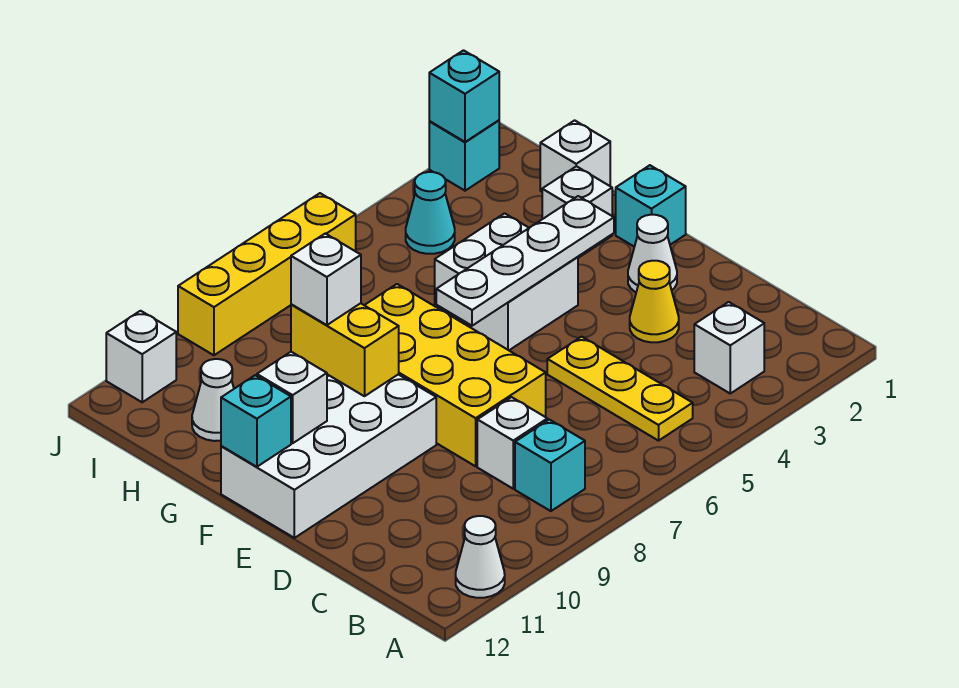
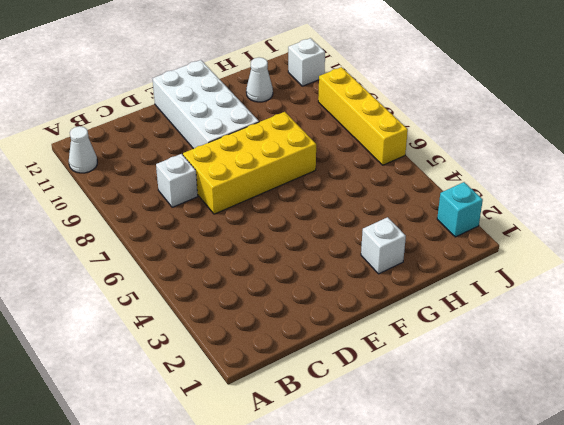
none -> white 1x1 brick [694,302,764,393]
none -> yellow 1x3 plate [547,337,693,441]
none -> cyan 1x1 brick [515,420,585,511]

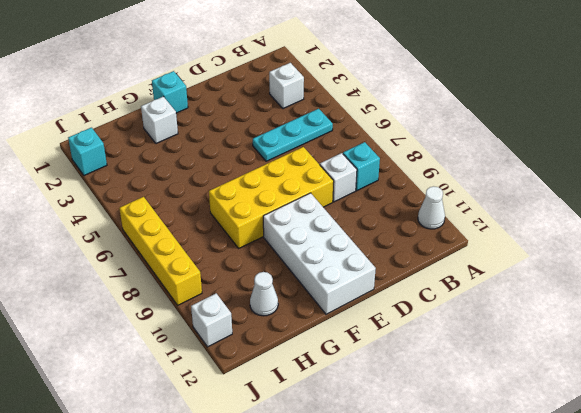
cyan 1x3 plate [253,109,333,161] -> yellow 1x3 plate [547,337,693,441]
none -> yellow 1x1 cone [630,261,679,342]
none -> white 1x1 cone [628,215,677,292]
none -> white 2x2 brick [435,213,578,350]

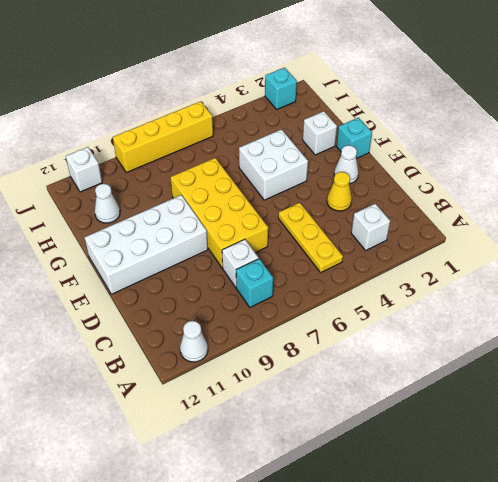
none -> white 1x1 brick [540,120,610,192]
none -> cyan 1x1 cone [406,172,455,254]
none -> white 1x4 plate [436,196,614,326]

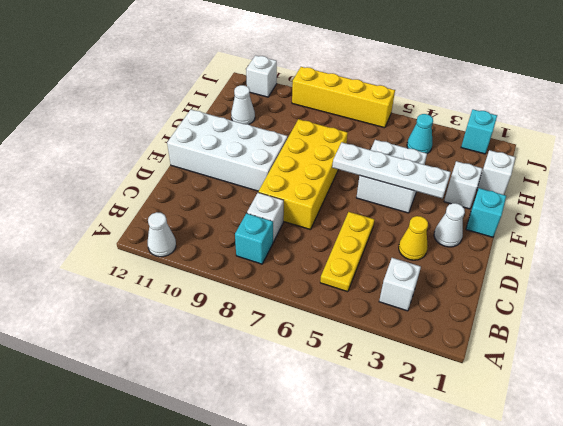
none -> yellow 1x2 brick [291,303,399,396]
none -> white 1x1 brick [257,352,327,443]
none -> cyan 1x1 brick [221,375,291,467]

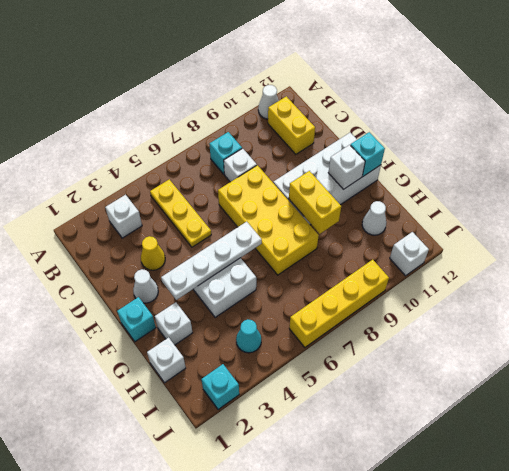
yellow 1x2 brick [268,96,315,154] -> none
none -> cyan 1x1 brick [429,50,499,142]
none -> white 1x1 brick [291,234,361,325]

